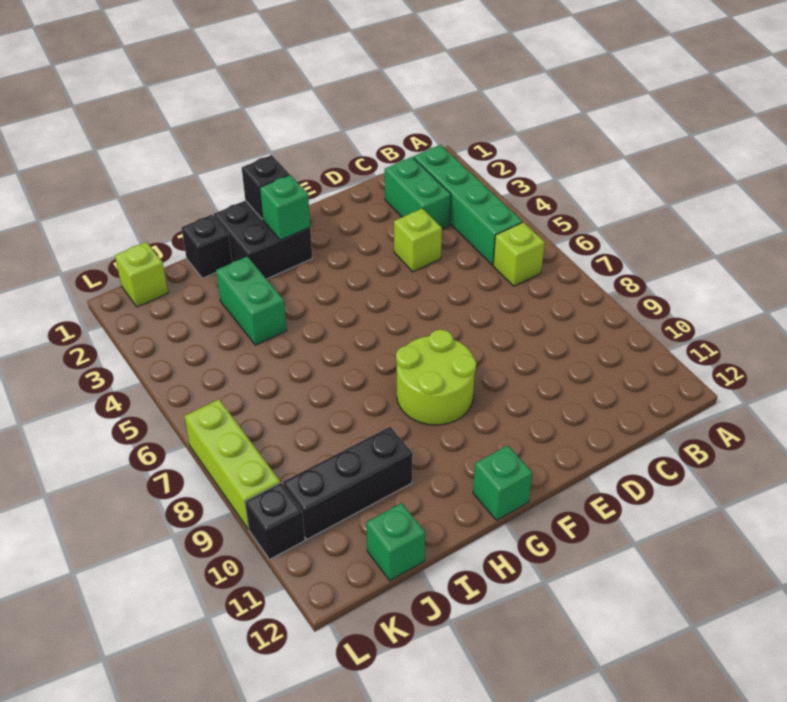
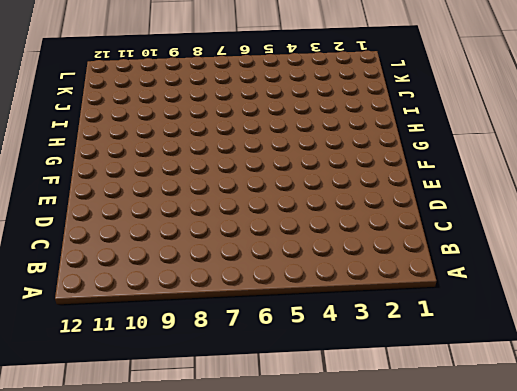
none -> green 1x4 brick [414,145,522,265]
none -> lime 1x1 brick [493,222,545,286]
none -> green 1x2 brick [385,157,451,229]

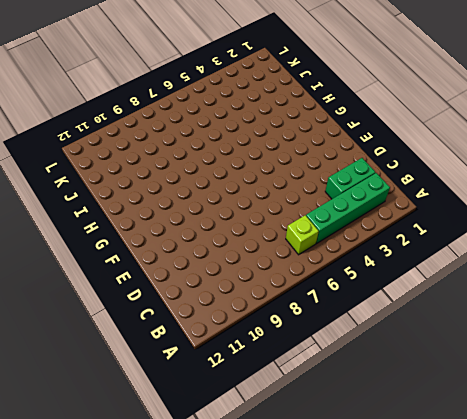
none -> lime 1x1 brick [394,208,442,272]
none -> lime 2x2 round brick [396,329,476,425]
none -> black 2x2 brick [214,200,312,279]

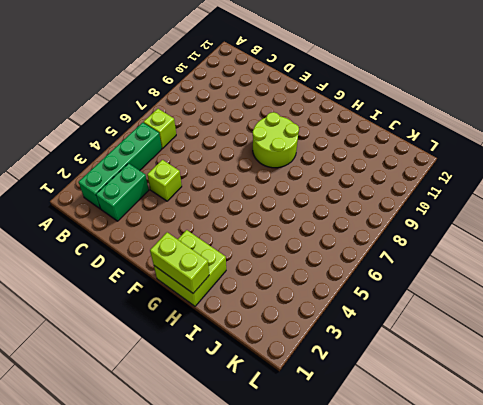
lime 2x2 brick [154,230,226,306] -> black 2x2 brick [214,200,312,279]
lime 1x2 brick [150,232,209,293] -> black 1x1 brick [242,155,289,219]
none -> green 1x1 brick [473,445,532,520]
none -> black 1x1 brick [181,215,232,278]
none -> green 1x2 brick [216,257,287,345]

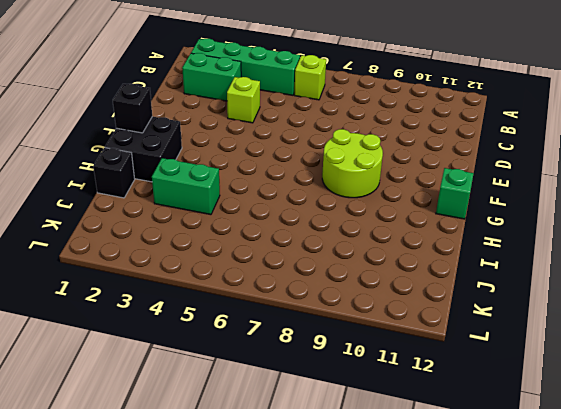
none -> black 1x3 brick [283,427,413,539]
none -> green 1x1 brick [366,503,425,581]
none -> lime 1x1 brick [115,242,168,307]

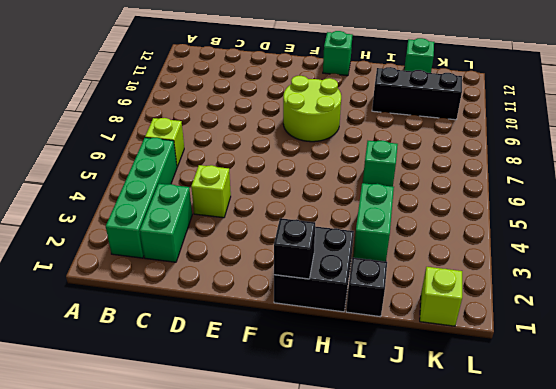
green 1x1 brick [363,140,398,187] -> green 1x1 brick moved to [260,175,310,240]
none -> lime 1x3 brick [184,399,280,529]
none -> black 1x1 brick [245,483,305,560]

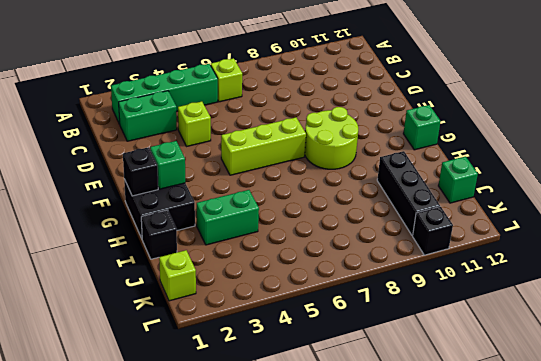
lime 1x3 brick [221,117,306,175] -> lime 1x3 brick moved to [184,399,280,529]

